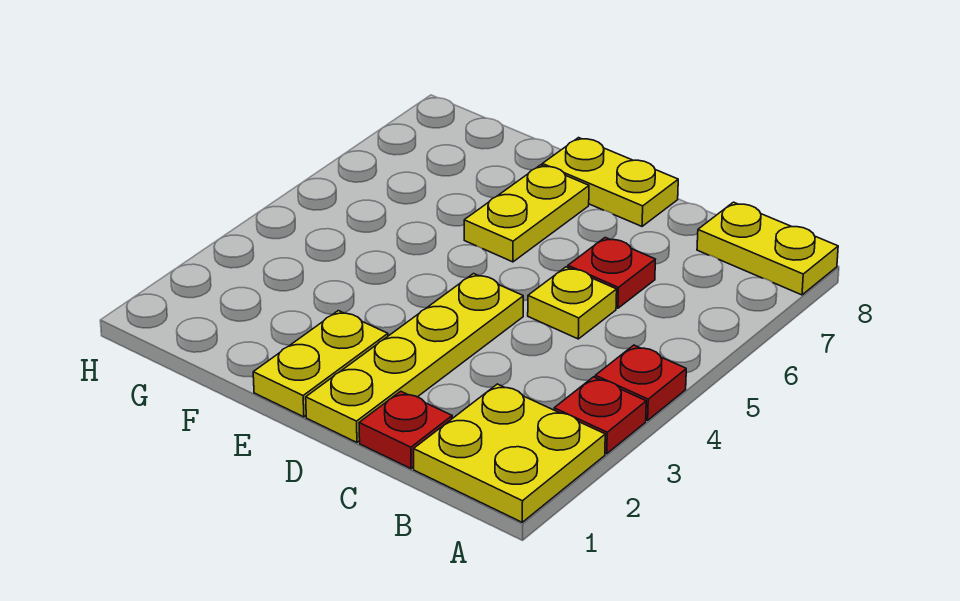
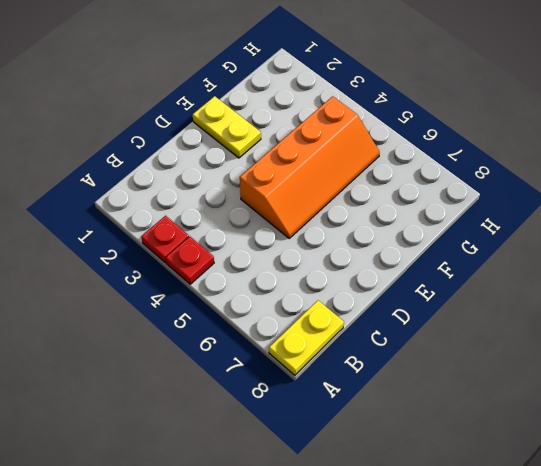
orange 2x4 slope [240,96,380,238] -> yellow 1x4 plate [306,274,523,442]
none -> yellow 2x2 plate [414,384,605,522]
none -> red 1x1 plate [359,391,452,469]

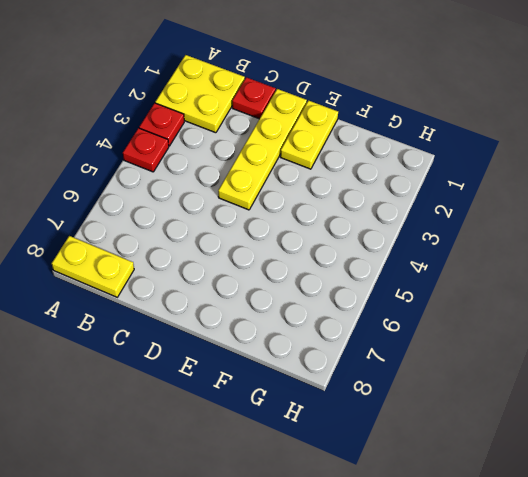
none -> yellow 1x1 plate [528,267,617,339]
none -> red 1x1 plate [568,237,655,308]

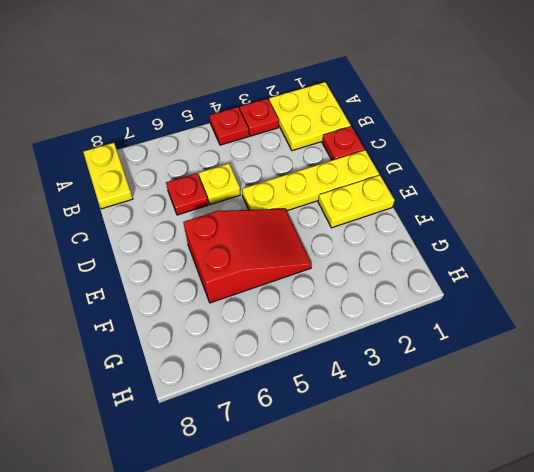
red 2x3 slope [183,209,312,303] -> yellow 1x2 plate [464,165,589,262]
none -> yellow 1x2 plate [542,138,678,226]

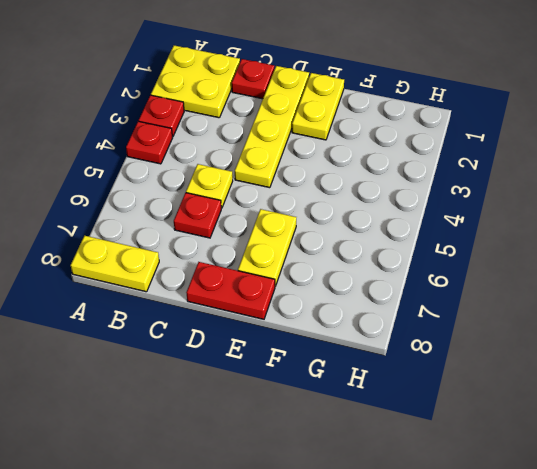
red 1x2 plate [186,262,275,319] -> yellow 1x2 plate [542,138,678,226]

